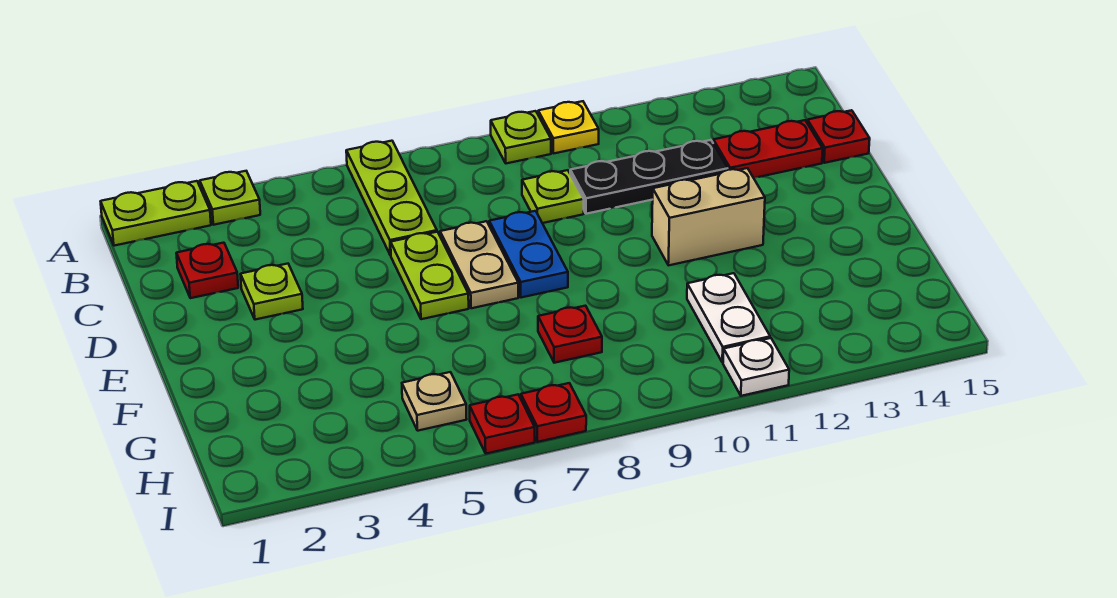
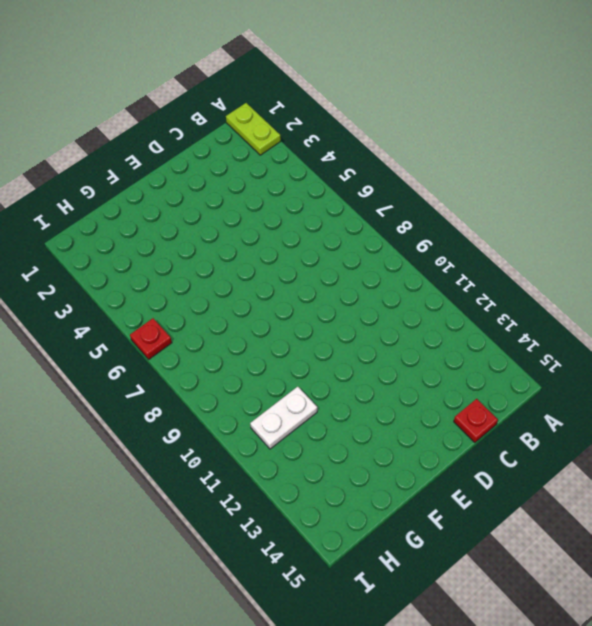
none -> lime 1x1 plate [200,171,260,225]
none -> lime 1x3 plate [346,141,437,256]
none -> lime 1x1 plate [491,111,551,163]

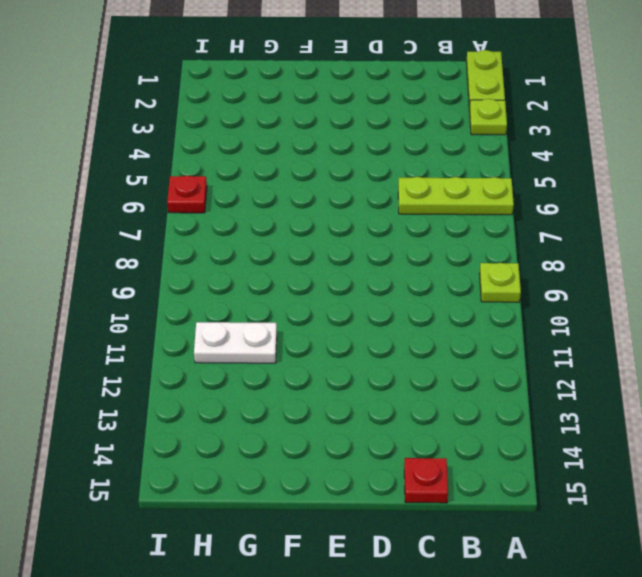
none -> yellow 1x1 plate [538,101,599,154]
none -> red 1x1 plate [176,243,238,298]
none -> lime 1x1 plate [522,170,584,223]

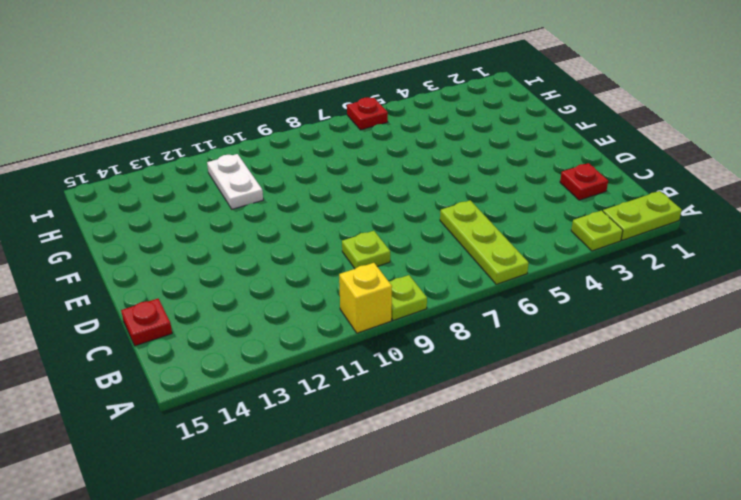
yellow 1x1 brick [339,263,392,333] -> yellow 1x1 plate [538,101,599,154]
none -> black 1x3 plate [570,140,728,214]
none -> red 1x2 plate [713,120,823,178]
none -> lime 1x1 plate [240,264,303,320]

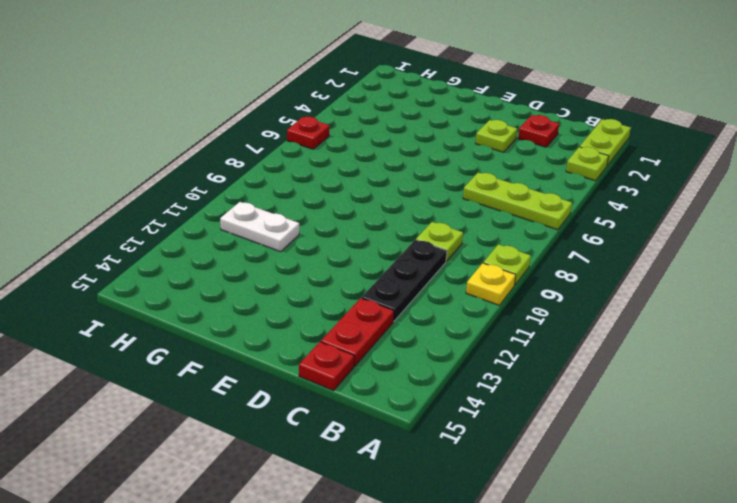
none -> lime 1x2 plate [391,232,469,319]
none -> tan 1x2 plate [440,221,518,308]
none -> blue 1x2 plate [489,211,568,298]

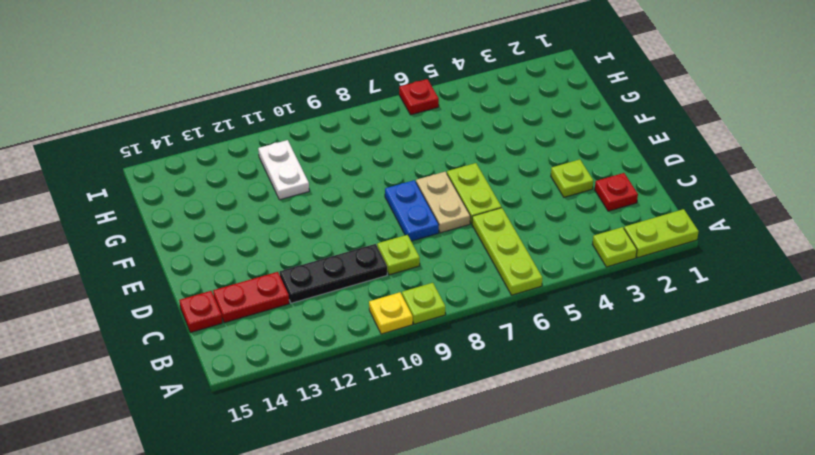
none -> tan 1x2 brick [652,168,765,265]
none -> red 1x1 plate [538,306,602,363]
none -> tan 1x1 plate [402,372,467,431]

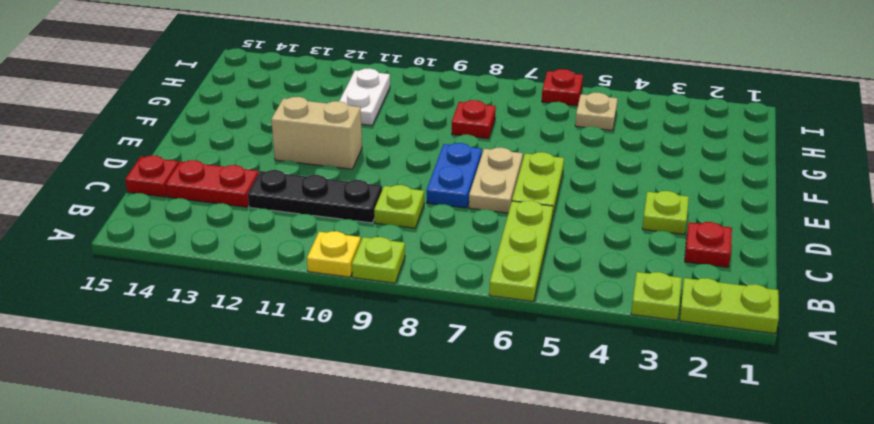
none -> red 1x1 plate [521,383,586,442]
none -> white 1x1 plate [723,338,789,396]

